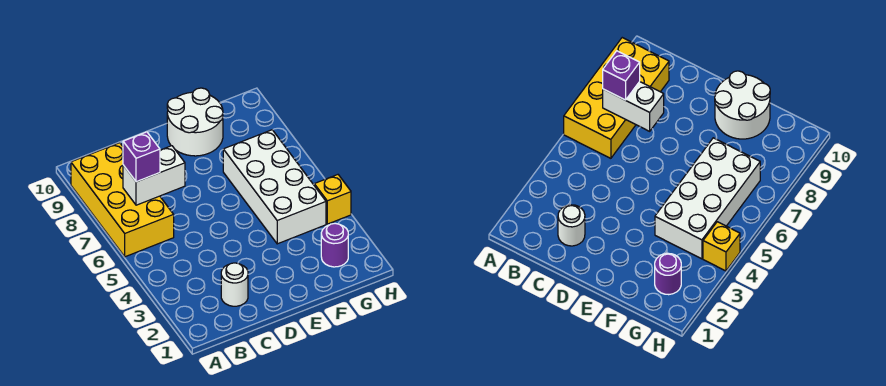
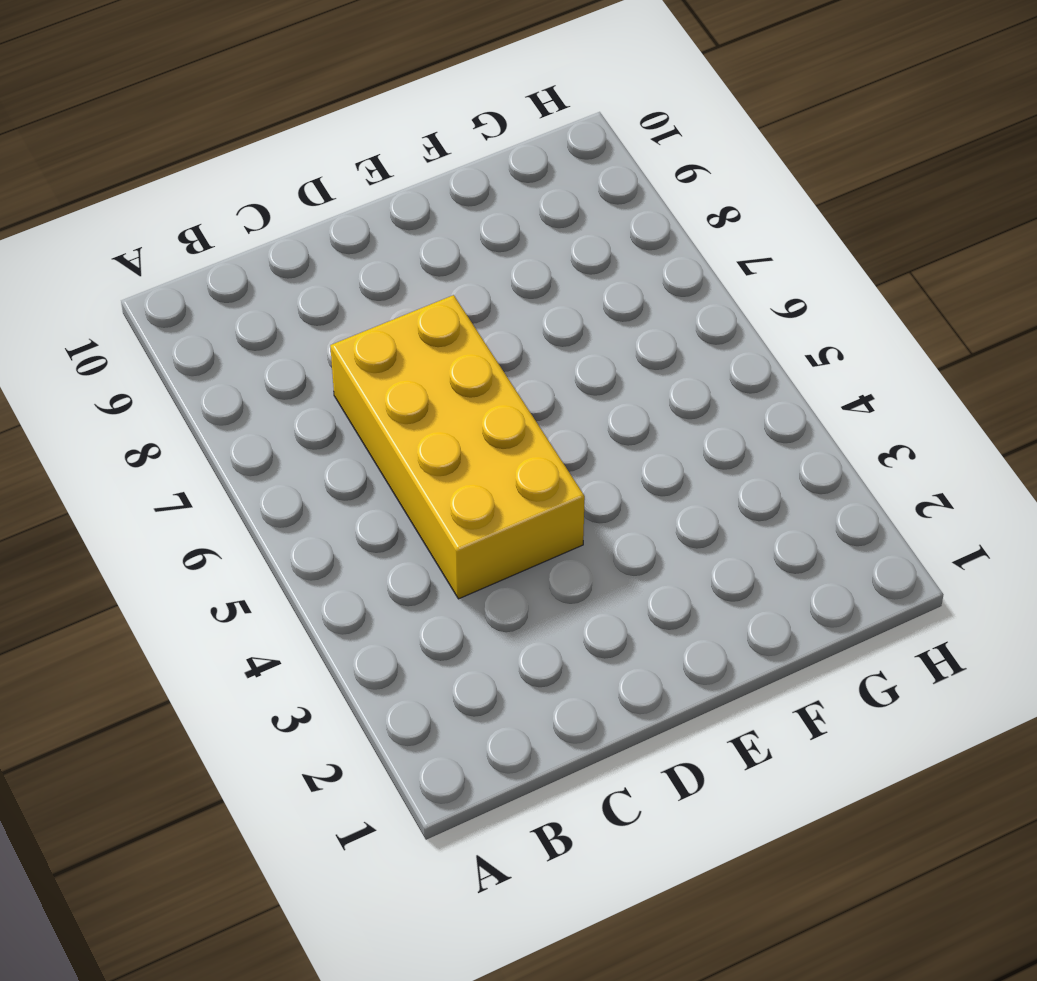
yellow 2x4 brick [330,295,585,599] -> yellow 2x4 brick moved to [71,143,174,257]
none -> white 1x1 round brick [221,263,248,306]
none -> white 2x2 round brick [167,88,223,156]

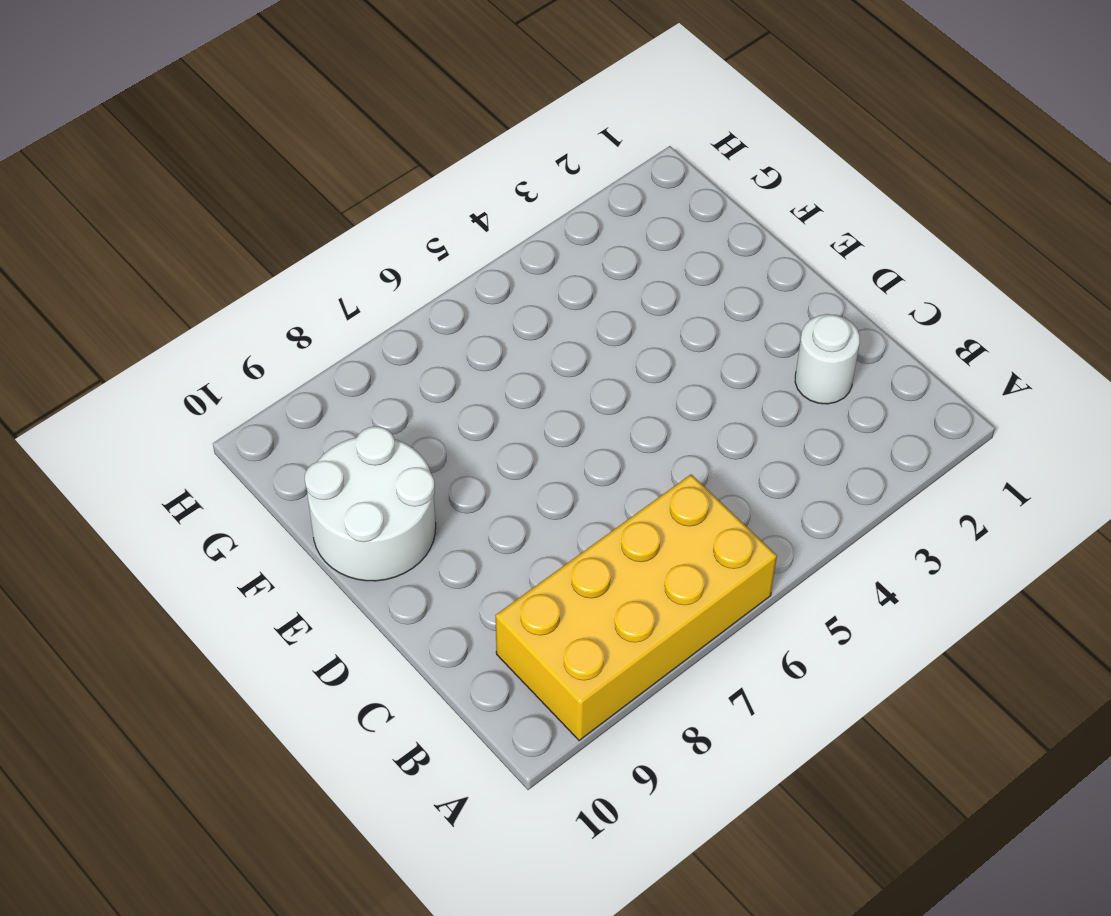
none -> white 2x4 brick [223,130,326,244]
none -> purple 1x1 round brick [321,223,348,267]

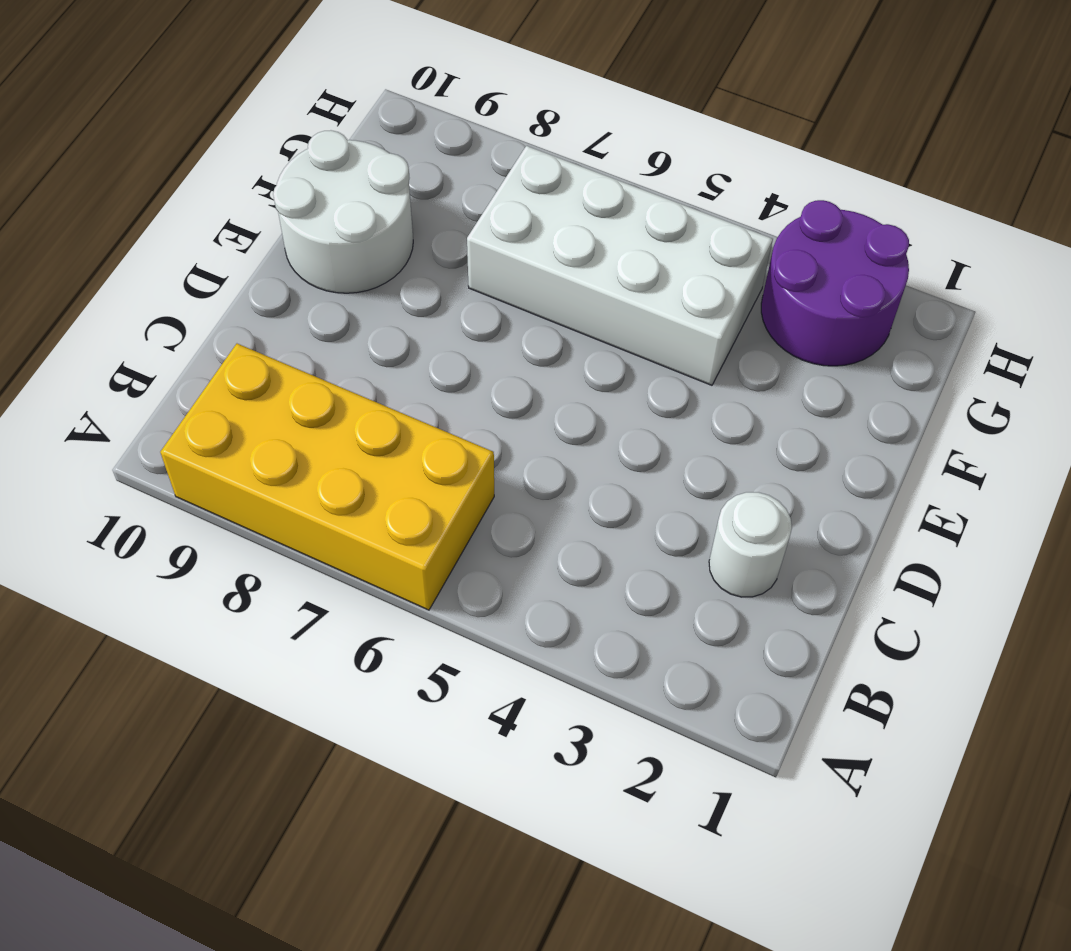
purple 2x2 round brick [761,200,909,366] -> purple 1x1 round brick [321,223,348,267]
none -> yellow 1x1 brick [314,175,351,224]
none -> white 1x2 brick [123,146,185,205]

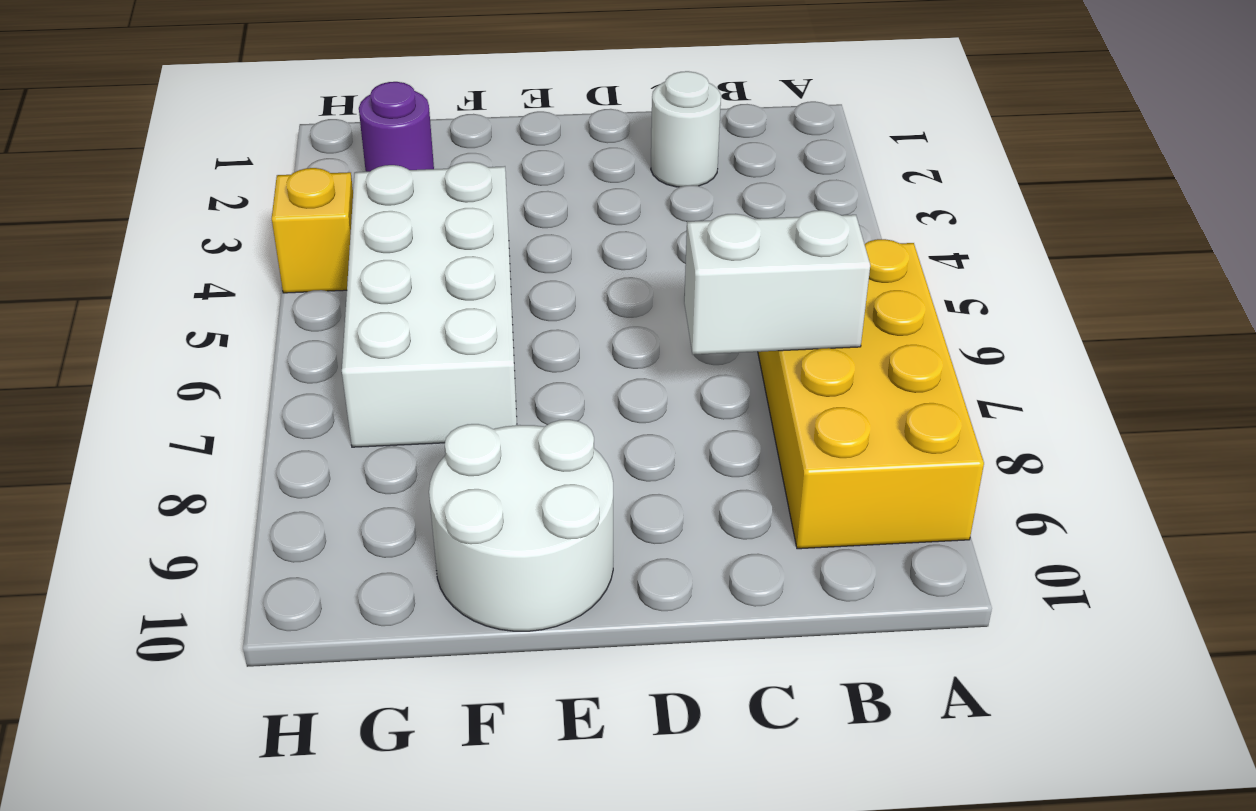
none -> purple 1x1 brick [123,132,160,182]

